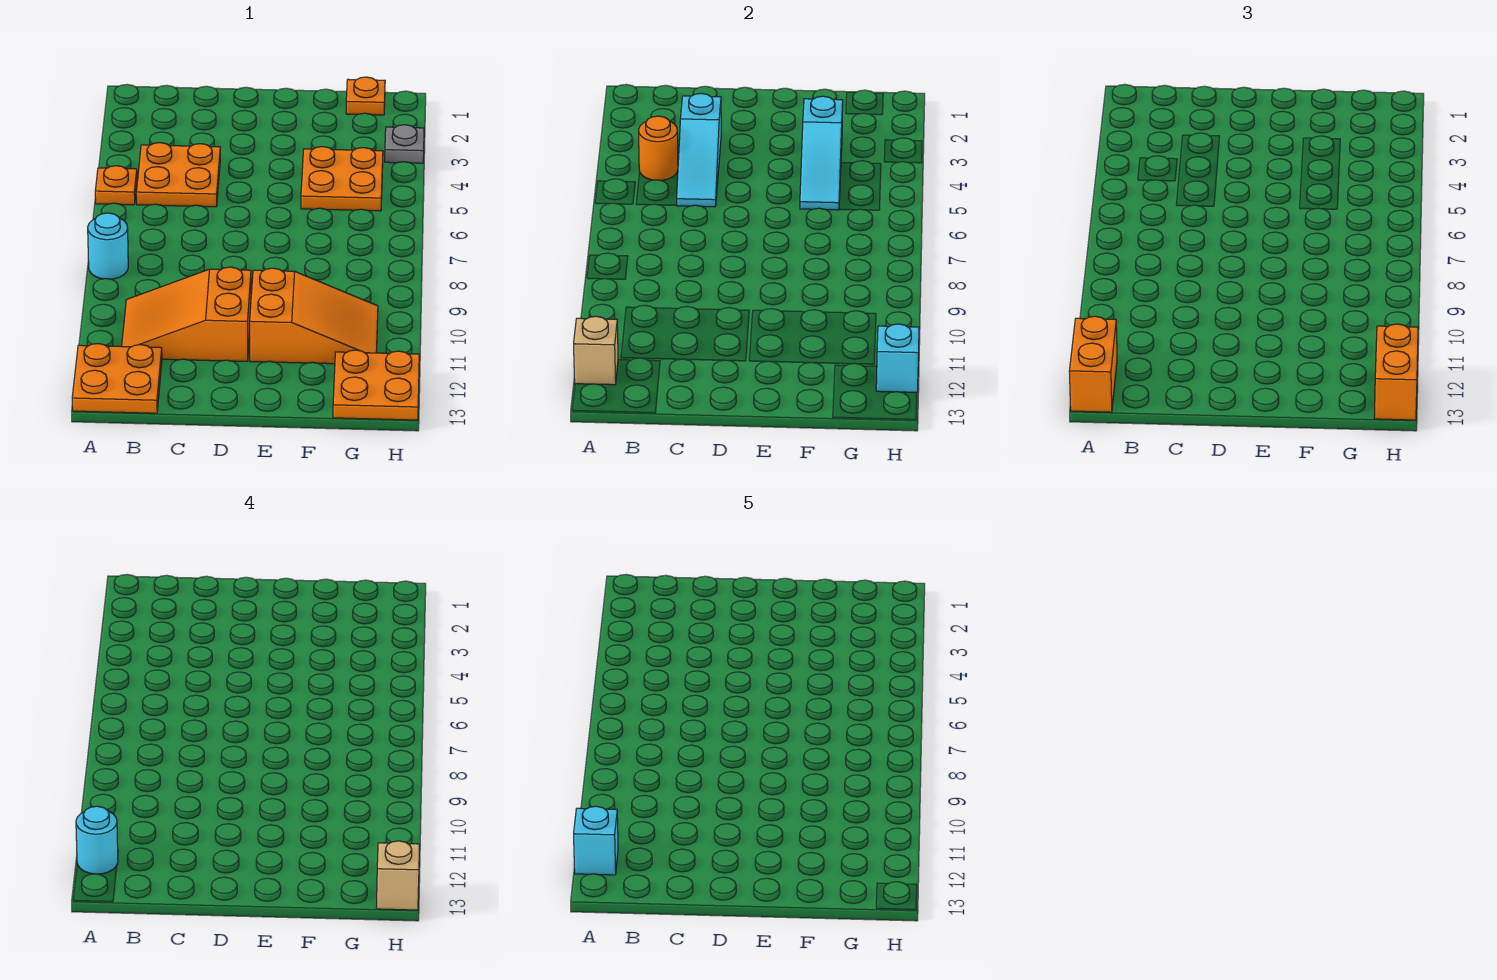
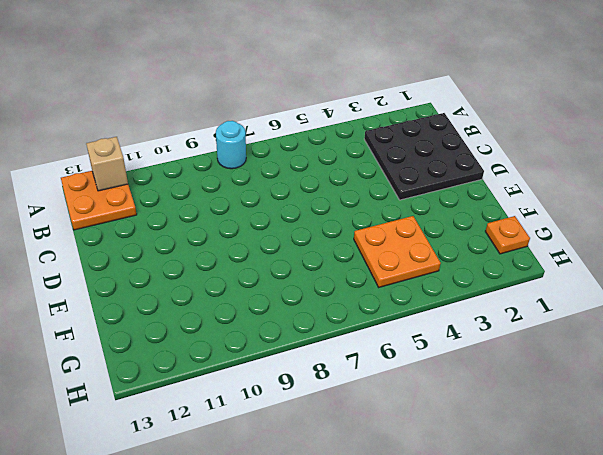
black 3x3 plate [364,113,484,200] -> none
none -> orange 1x1 plate [95,166,137,205]
none -> orange 2x2 plate [136,143,220,207]
none -> orange 2x3 slope [122,267,251,361]

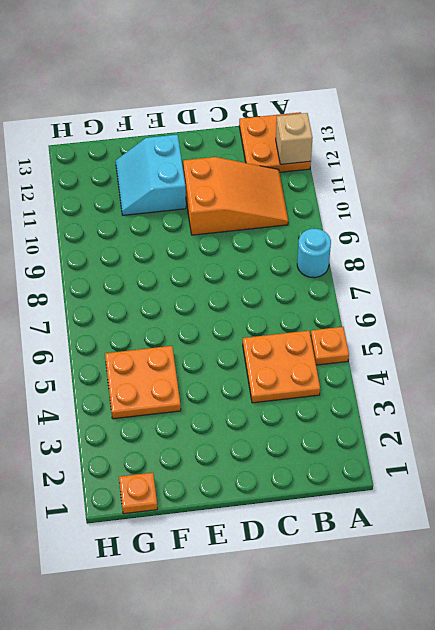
cyan 2x2 slope [116,135,186,215] -> orange 2x3 slope [250,268,378,364]
none -> orange 2x2 plate [333,350,419,420]
none -> grey 1x1 plate [385,125,424,163]
none -> orange 1x1 round brick [639,116,678,180]

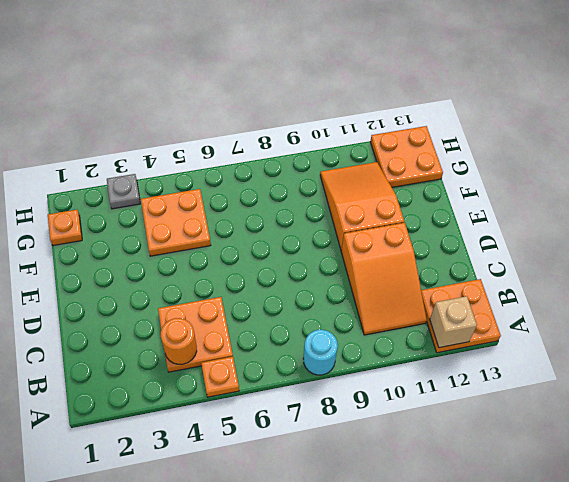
none -> cyan 1x3 slope [677,93,721,207]
none -> cyan 1x3 slope [800,96,843,210]
none -> cyan 1x1 brick [876,324,919,392]

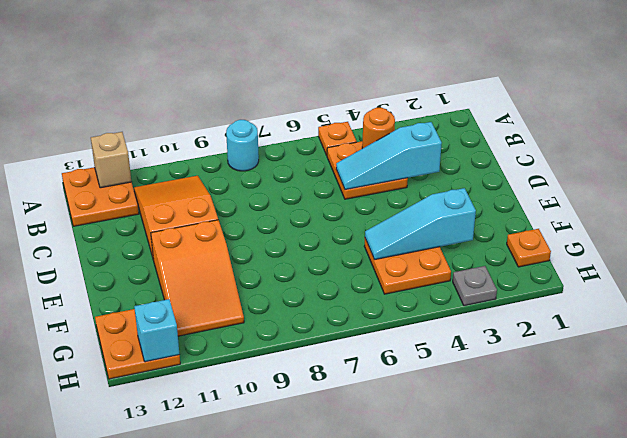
none -> orange 1x2 brick [1069,316,1117,412]
none -> orange 1x2 brick [1374,324,1418,420]
none -> cyan 1x1 round brick [76,806,118,874]

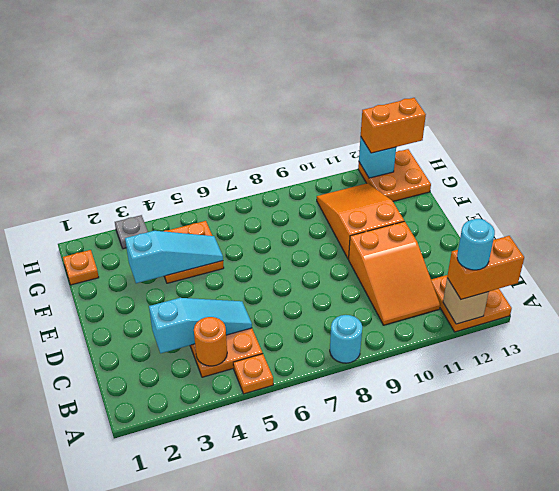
none -> tan 1x1 brick [376,841,420,910]
none -> cyan 1x1 brick [574,806,618,875]

